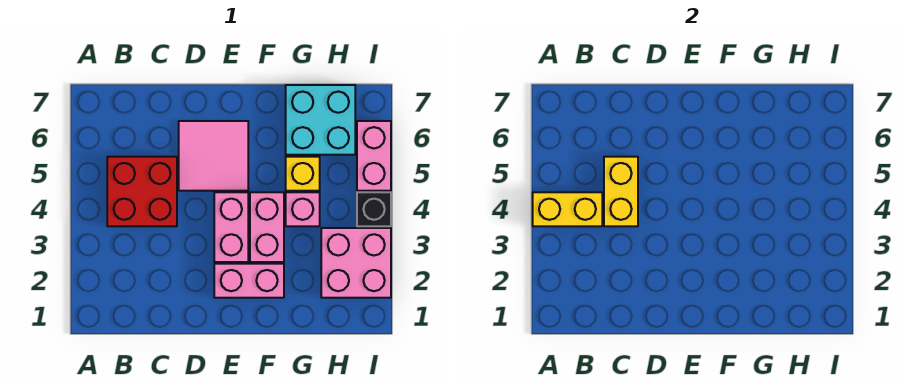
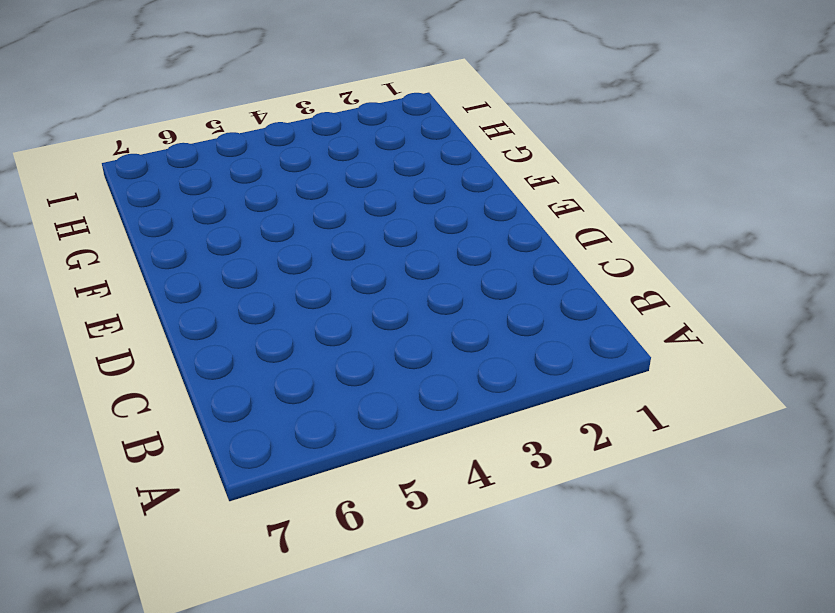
none -> red 2x2 brick [107,157,177,226]
none -> pink 2x2 tile [179,121,248,191]
none -> pink 1x2 brick [214,264,284,298]

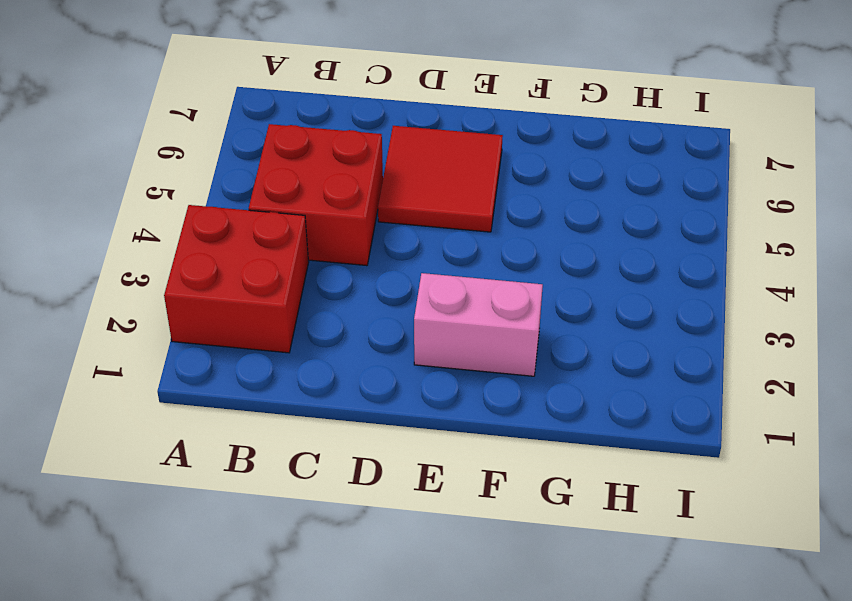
red 2x2 brick [164,205,309,353] -> none
red 2x2 tile [378,126,503,232] -> pink 2x2 tile [179,121,248,191]
none -> pink 1x2 brick [214,192,248,262]
none -> pink 1x2 brick [250,192,284,262]
none -> pink 1x1 brick [286,192,320,226]

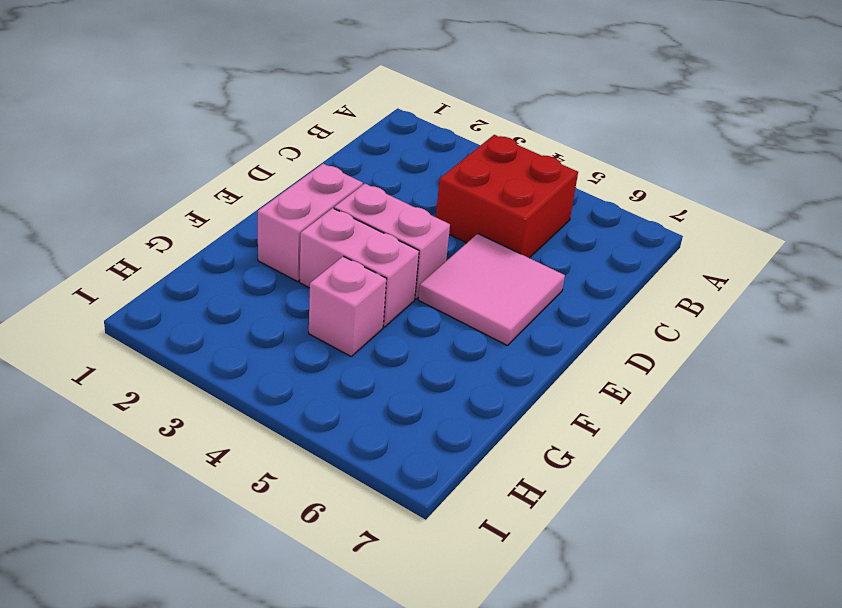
none -> yellow 1x1 brick [286,157,320,191]
none -> cyan 2x2 brick [286,85,355,155]
none -> pink 2x2 brick [321,228,391,298]

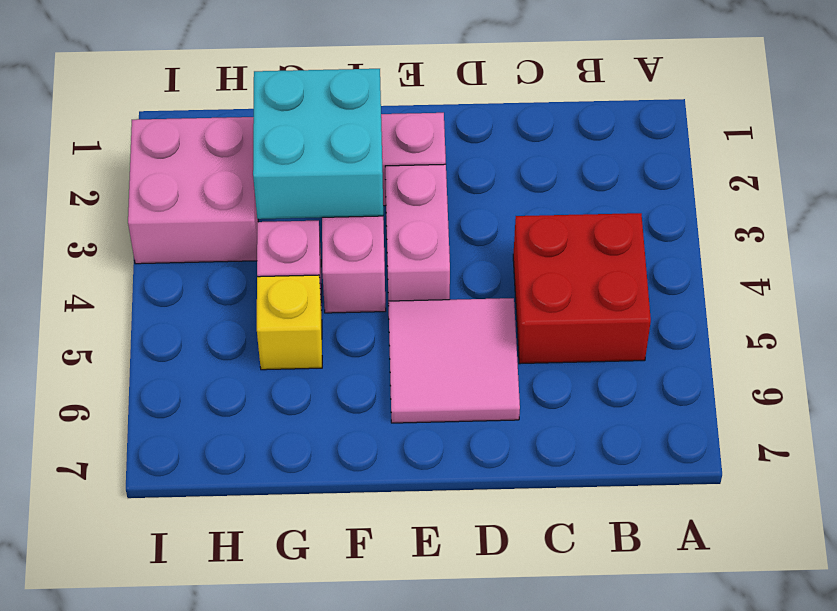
cyan 2x2 brick [253,69,383,219] -> cyan 2x2 brick moved to [286,85,355,155]
none -> black 1x1 brick [357,192,391,226]
none -> pink 1x2 brick [357,121,391,191]
none -> yellow 1x2 brick [533,192,602,226]

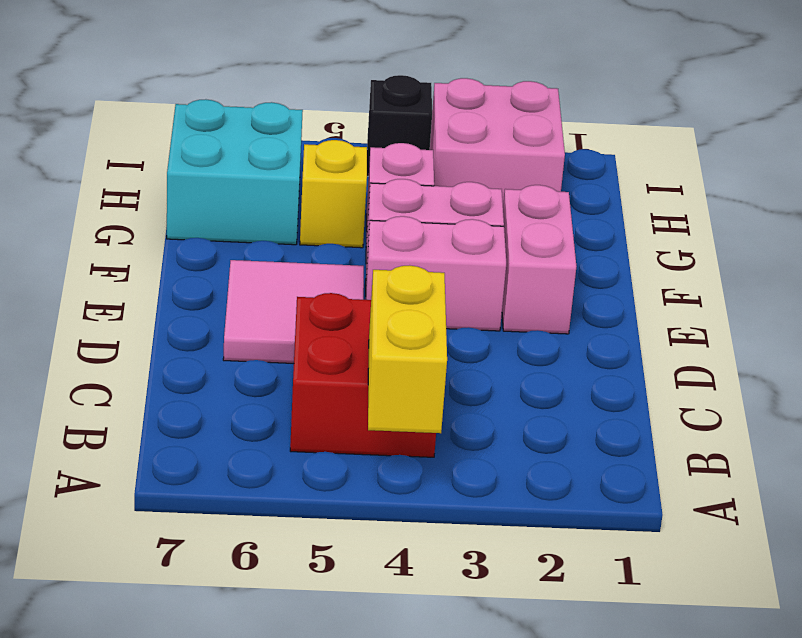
none -> pink 1x2 brick [357,121,391,191]
none -> yellow 1x2 brick [604,157,638,226]

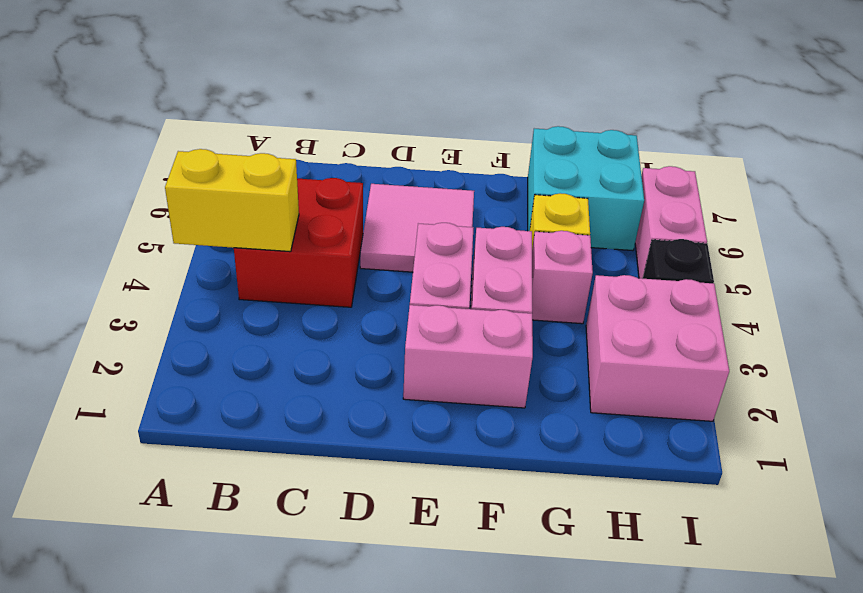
none -> yellow 1x2 brick [604,157,638,226]

